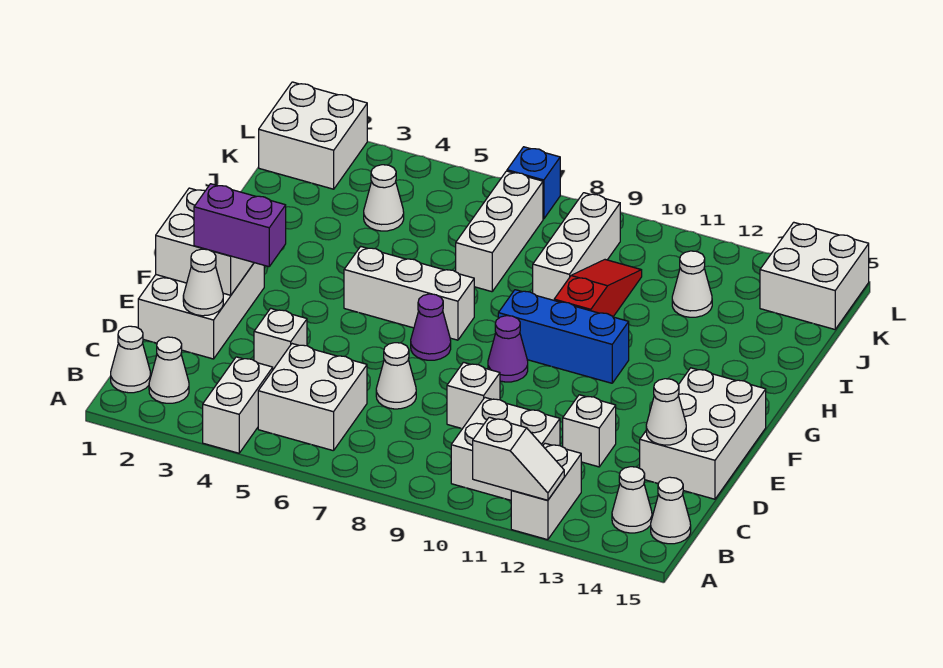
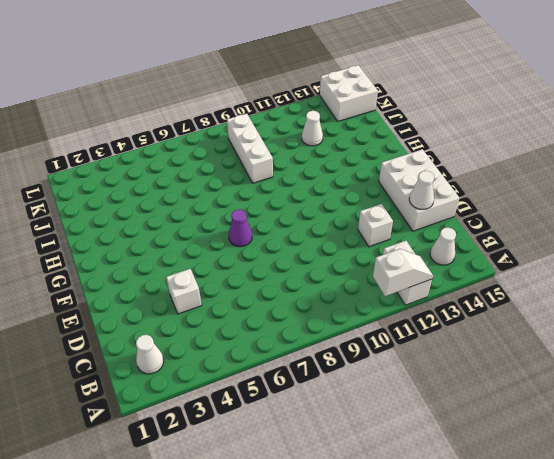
none -> white 1x2 brick [203,357,273,453]
none -> white 1x1 cone [111,326,151,393]
none -> white 2x2 brick [258,344,367,451]
none -> white 2x2 brick [451,398,560,500]

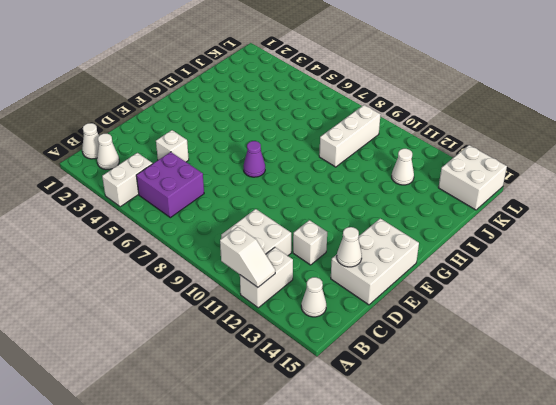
purple 2x2 brick [136,152,204,218] -> white 2x2 brick [258,344,367,451]
none -> white 1x1 cone [651,477,691,544]
none -> white 2x3 brick [138,263,264,359]
none -> white 1x1 cone [376,343,416,409]
none -> white 1x1 brick [447,362,500,429]

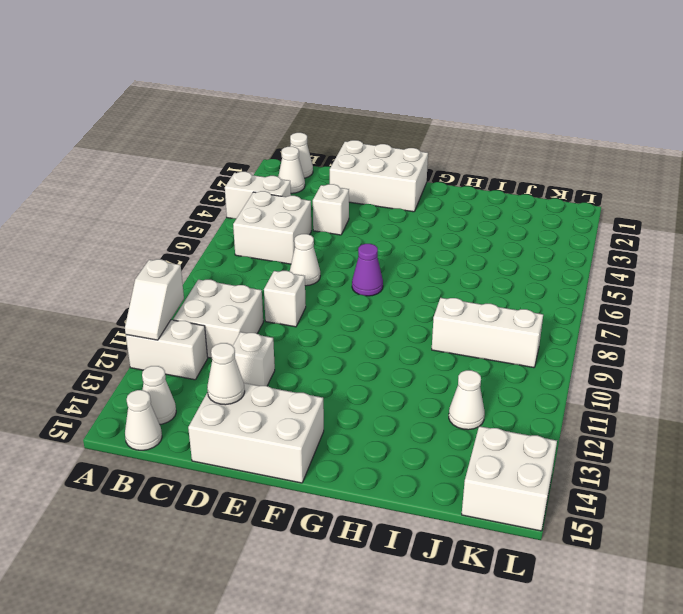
none -> purple 1x1 cone [488,316,528,382]
none -> white 1x3 brick [344,247,474,340]
none -> blue 1x3 brick [498,290,629,383]
none -> red 1x3 slope [554,260,642,317]

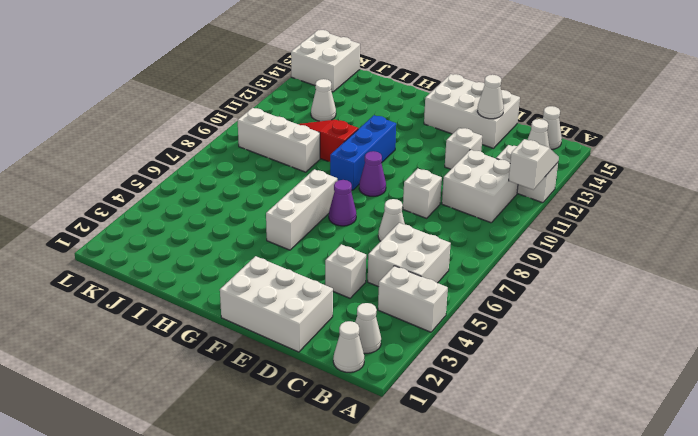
none -> white 1x3 brick [456,171,543,292]
none -> white 1x1 cone [364,165,404,231]
none -> white 2x2 brick [259,82,367,189]
none -> blue 1x1 brick [507,147,560,219]

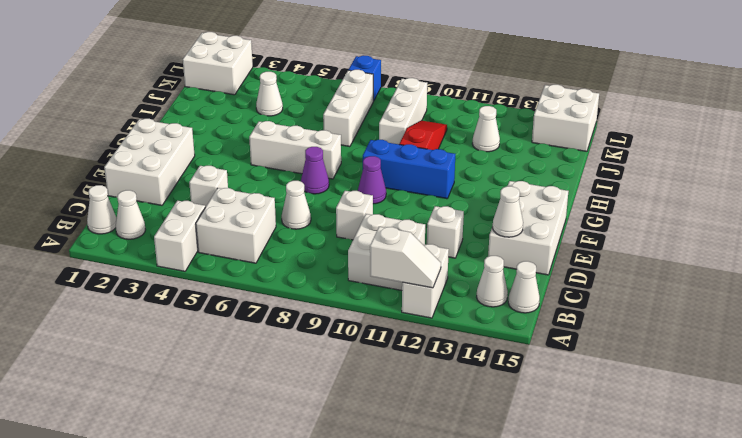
none -> white 1x1 cone [183,249,223,316]
none -> white 2x2 brick [156,188,254,295]
none -> purple 1x2 brick [194,184,286,267]

